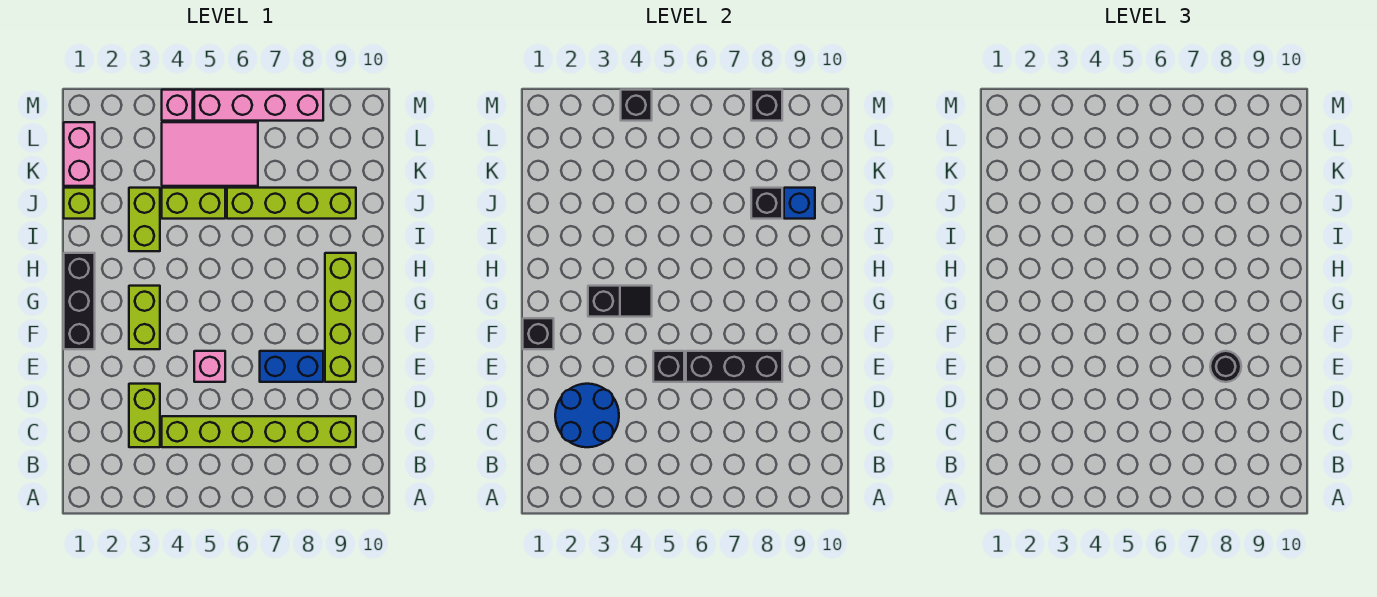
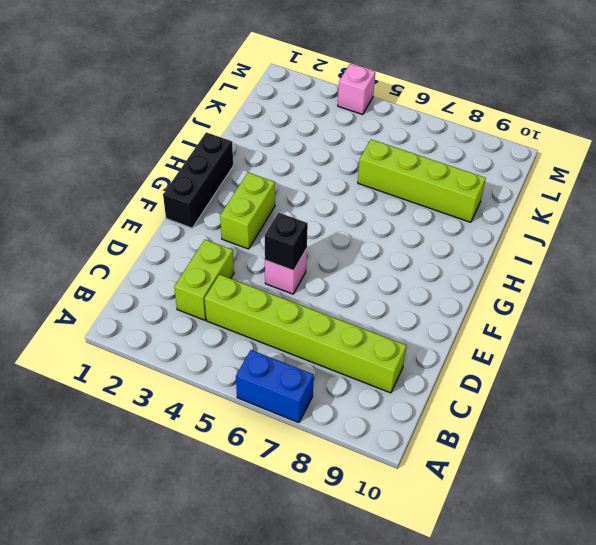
blue 1x2 brick [236,350,314,423] -> blue 1x2 brick moved to [260,351,323,382]
none -> lime 1x4 brick [325,253,356,382]
none -> lime 1x2 brick [129,188,160,251]
none -> lime 1x1 brick [64,188,95,219]

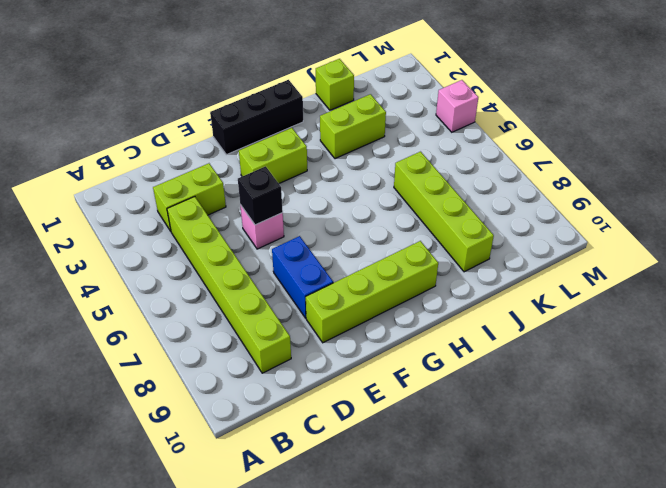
none -> lime 1x2 brick [162,188,225,219]
none -> pink 1x2 brick [64,122,95,186]
none -> pink 2x3 tile [162,122,258,186]

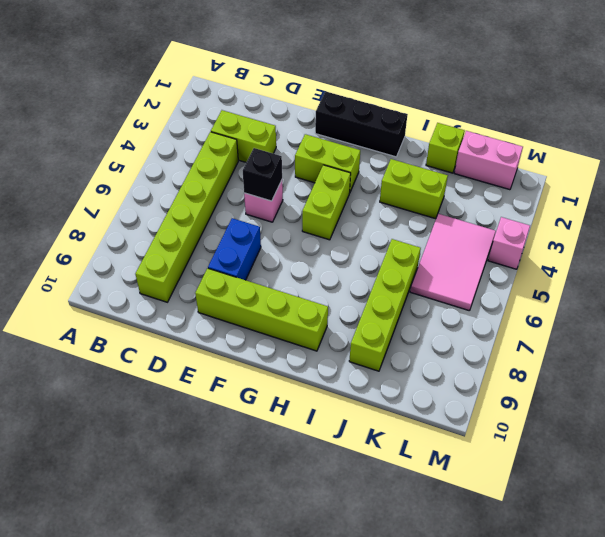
lime 1x2 brick [302,165,351,240] -> lime 1x2 brick moved to [162,188,225,219]
none -> pink 1x4 brick [194,90,323,121]
none -> blue 2x2 round brick [555,384,619,447]
none -> black 1x3 brick [686,351,782,382]

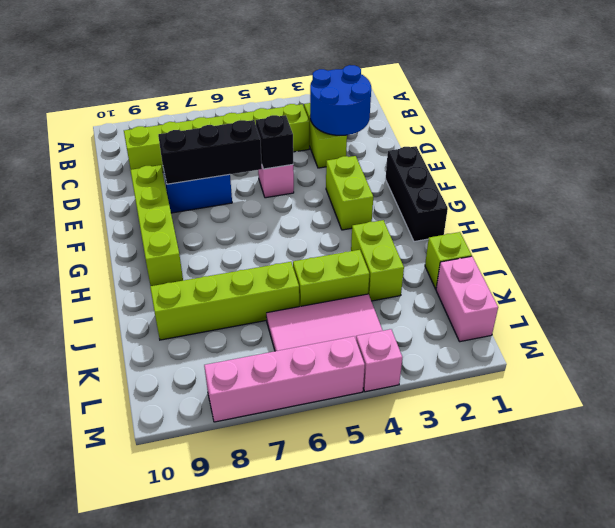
none -> black 1x1 brick [523,318,554,349]
none -> black 1x2 slope [588,286,652,317]
none -> black 1x1 brick [751,188,782,219]

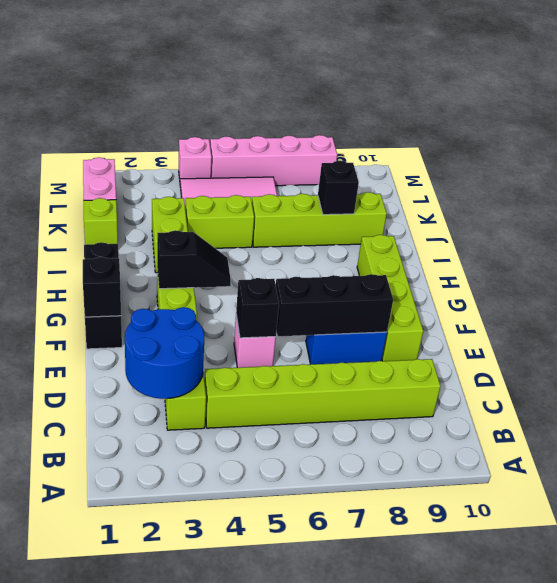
none -> blue 1x1 brick [784,188,815,219]
none -> black 1x1 brick [621,90,652,121]
none -> black 1x1 brick [751,90,782,121]

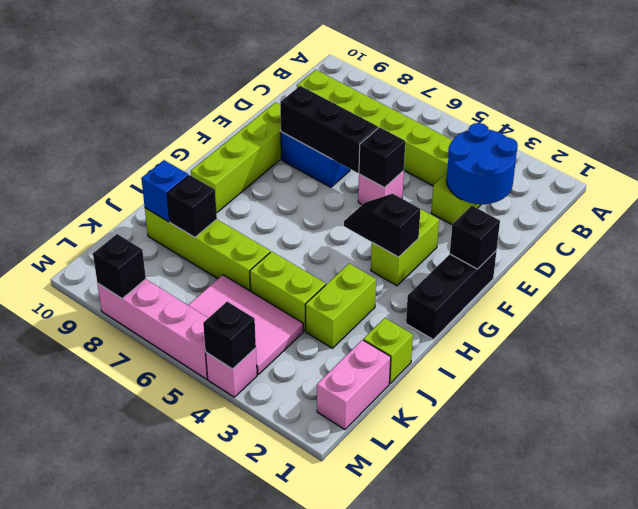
none -> black 1x1 round brick [1210,351,1241,382]

